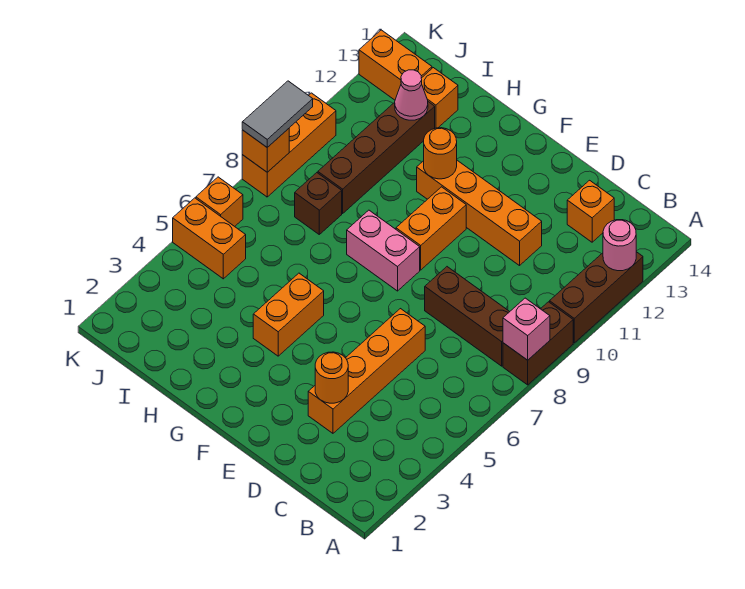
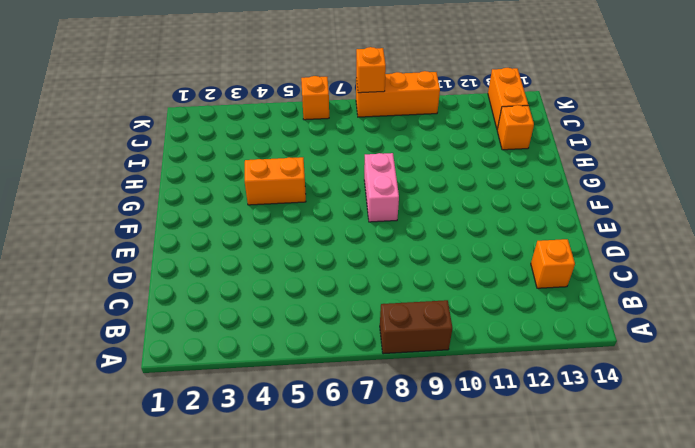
none -> brown 1x3 brick [550,252,643,343]
none -> brown 1x3 brick [425,267,510,366]
none -> orange 1x4 brick [308,309,425,433]

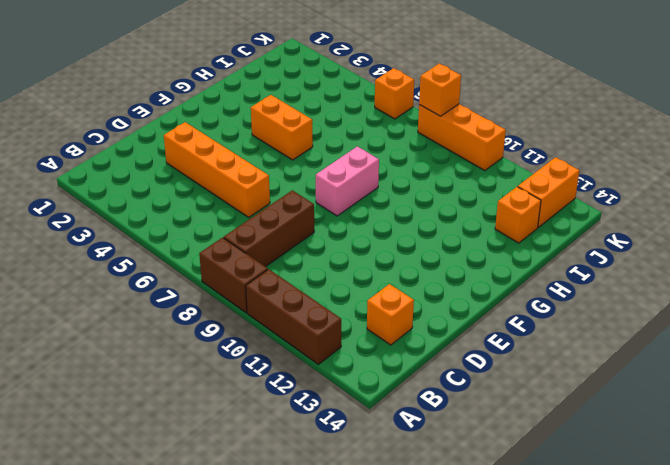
none -> orange 1x4 brick [417,160,542,266]
none -> orange 1x2 brick [396,187,466,270]
none -> brown 1x1 brick [295,173,342,234]

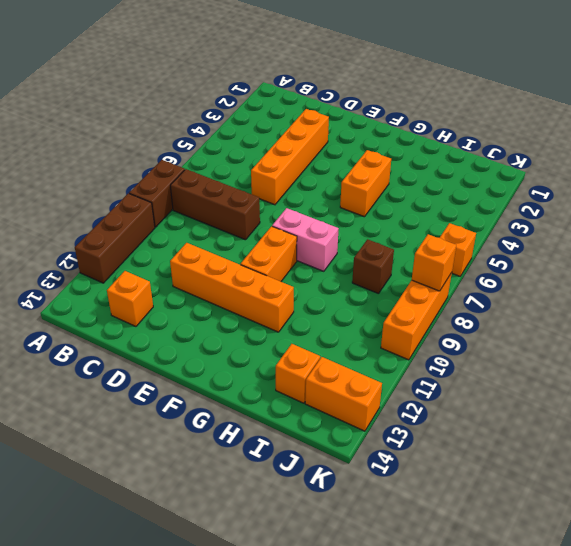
none -> brown 1x4 brick [318,102,435,213]
none -> orange 1x2 brick [173,198,246,279]
none -> pink 1x1 brick [503,298,550,360]

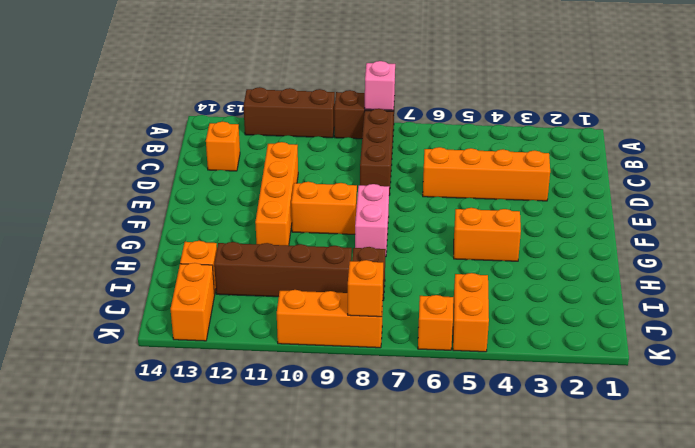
none -> pink 1x1 round brick [603,220,636,271]
none -> orange 1x1 round brick [315,352,348,403]
none -> orange 1x1 round brick [424,128,457,179]

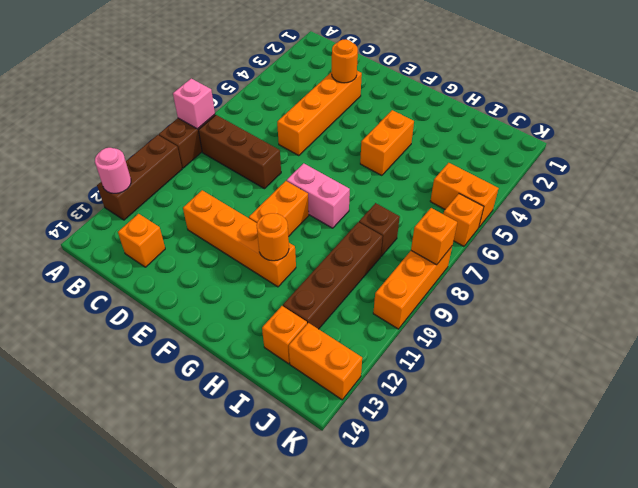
none -> pink 1x1 cone [395,70,428,120]
none -> grey 1x2 tile [242,81,313,147]

